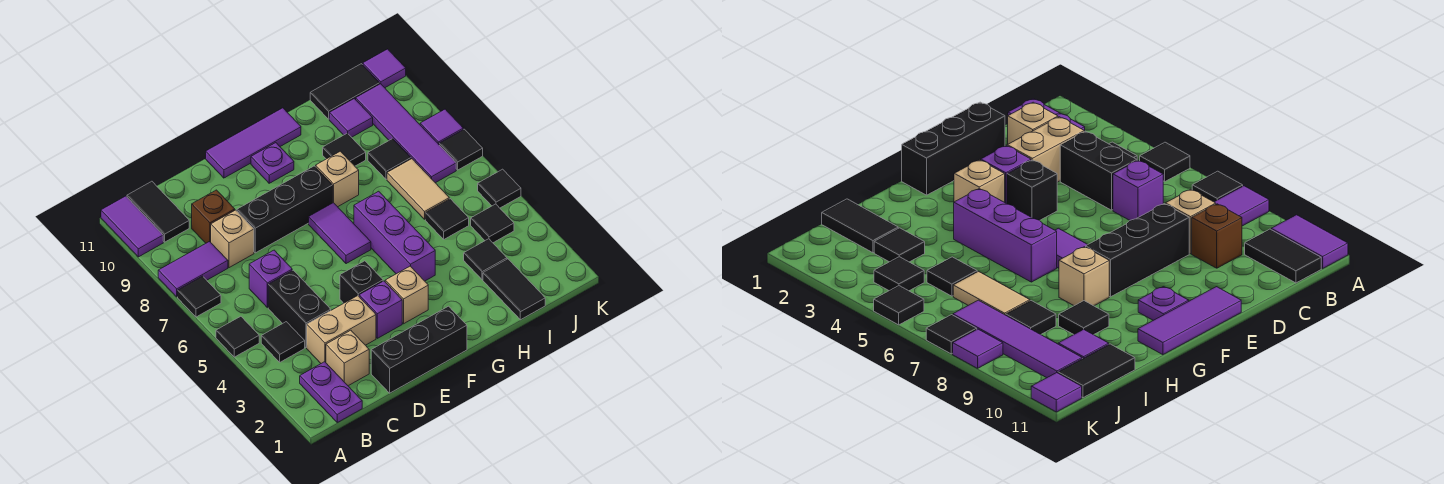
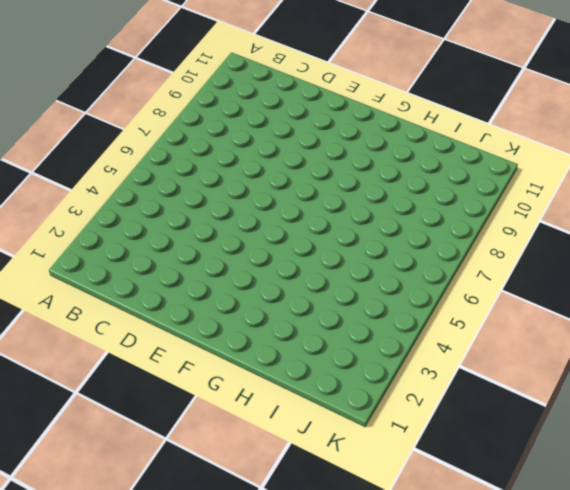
none -> black 1x1 tile [216,316,259,357]
none -> black 1x1 tile [178,276,221,317]
none -> purple 1x2 tile [158,242,228,297]
none -> purple 1x2 tile [101,196,163,257]

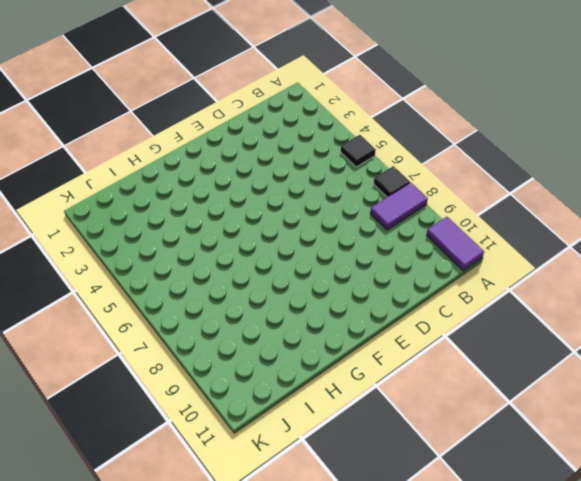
none -> purple 1x2 plate [300,362,362,422]
none -> black 1x1 tile [261,322,305,362]
none -> black 1x2 tile [127,181,189,242]
none -> tan 1x1 brick [326,330,369,386]

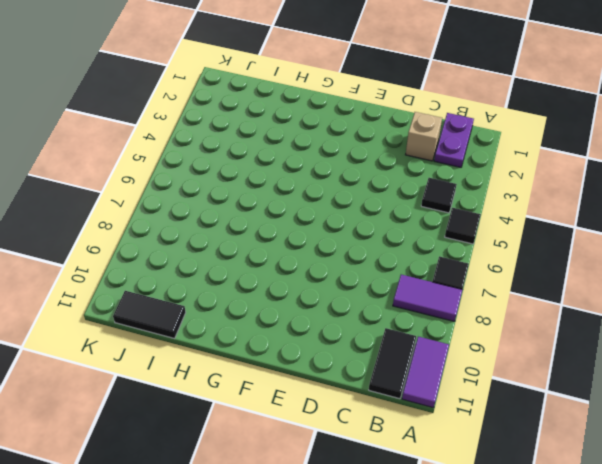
none -> tan 1x2 brick [307,296,376,363]
none -> black 1x2 brick [268,270,331,348]
none -> purple 1x1 brick [249,250,292,308]
none -> tan 1x1 brick [211,210,254,268]

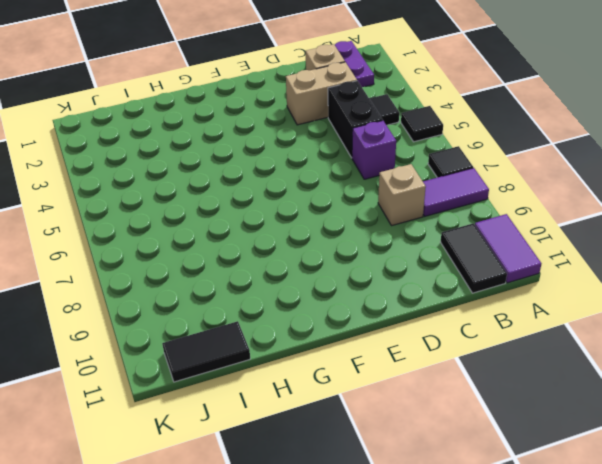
none -> brown 1x1 brick [192,190,235,243]
none -> black 1x3 brick [371,306,467,393]
none -> black 1x3 brick [237,166,333,253]
none -> purple 1x1 brick [359,281,402,338]

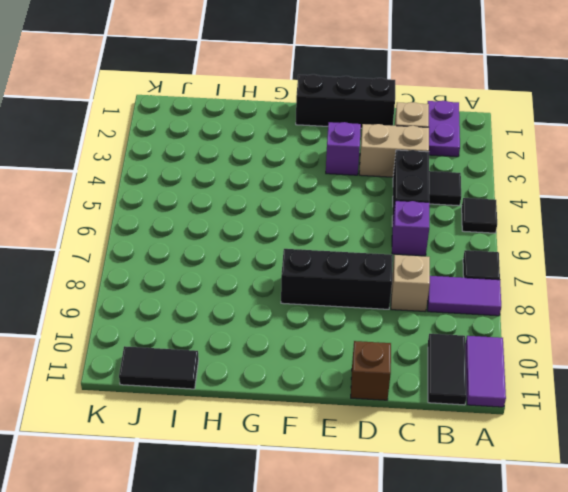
brown 1x1 brick [351,341,391,400] -> brown 1x1 brick moved to [192,190,235,243]
none -> black 1x1 brick [340,261,383,303]
none -> purple 1x3 tile [206,108,301,178]
none -> tan 1x1 brick [385,266,428,324]
none -> purple 1x2 tile [309,203,371,264]

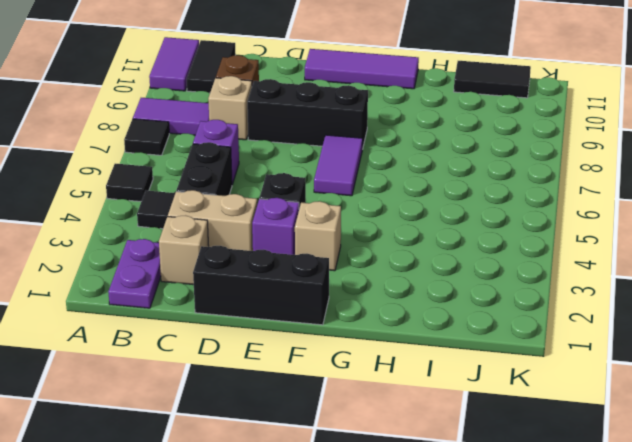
none -> purple 1x1 plate [251,143,294,183]
none -> purple 1x3 brick [354,191,435,281]
none -> tan 1x1 brick [316,151,359,207]
none -> black 1x1 tile [323,133,366,166]

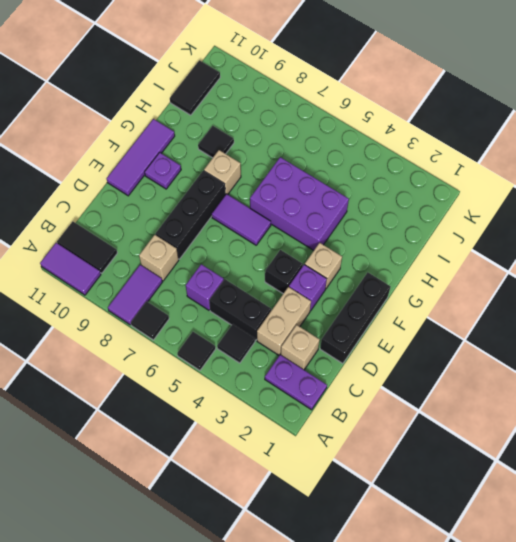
purple 2x3 brick [250,157,349,250] -> purple 1x3 brick [354,191,435,281]
none -> brown 1x1 brick [192,190,235,243]
none -> black 1x2 tile [483,259,545,320]
none -> black 1x1 tile [464,239,507,280]
none -> black 1x1 tile [425,199,469,239]

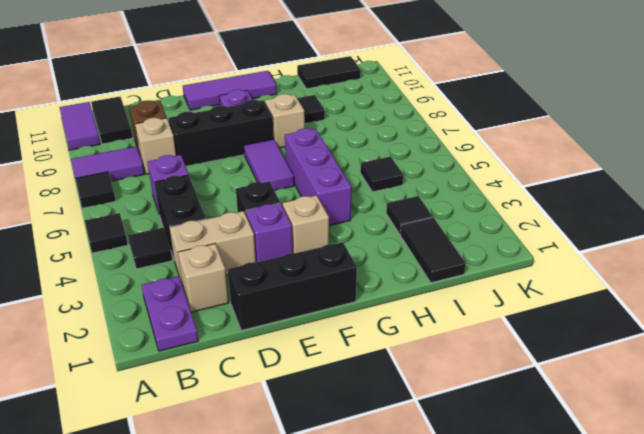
none -> tan 1x2 tile [387,159,449,219]
none -> black 1x1 tile [368,139,411,179]
none -> purple 1x1 tile [329,99,373,137]
none -> black 1x1 tile [471,204,514,243]

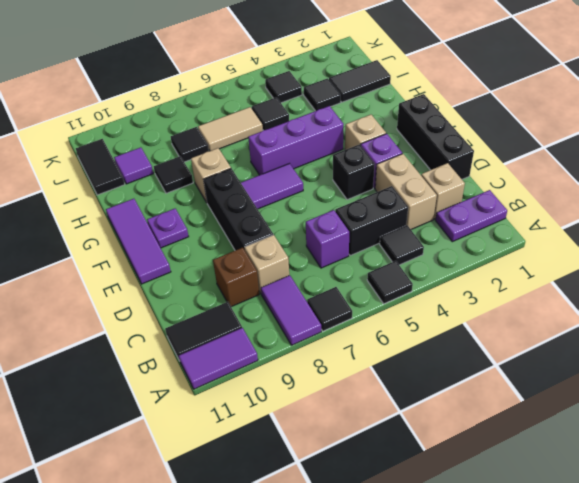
none -> purple 1x4 tile [356,84,456,183]
none -> black 1x1 tile [478,169,521,208]
none -> black 1x1 tile [439,129,483,170]
none -> purple 1x1 tile [420,109,463,144]

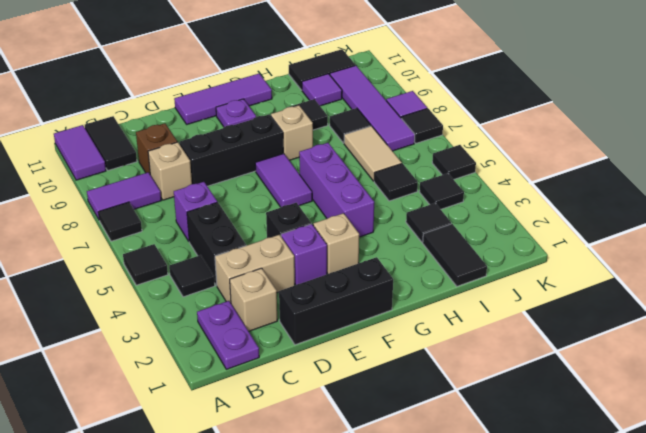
none -> purple 1x1 tile [363,49,406,88]

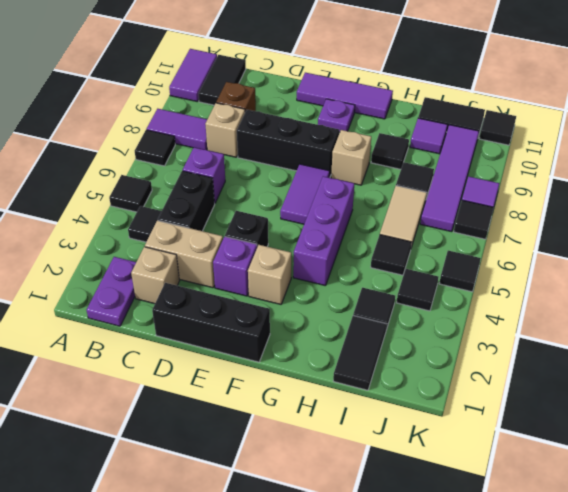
black 1x1 tile [479,110,516,145] -> purple 1x1 tile [363,49,406,88]

